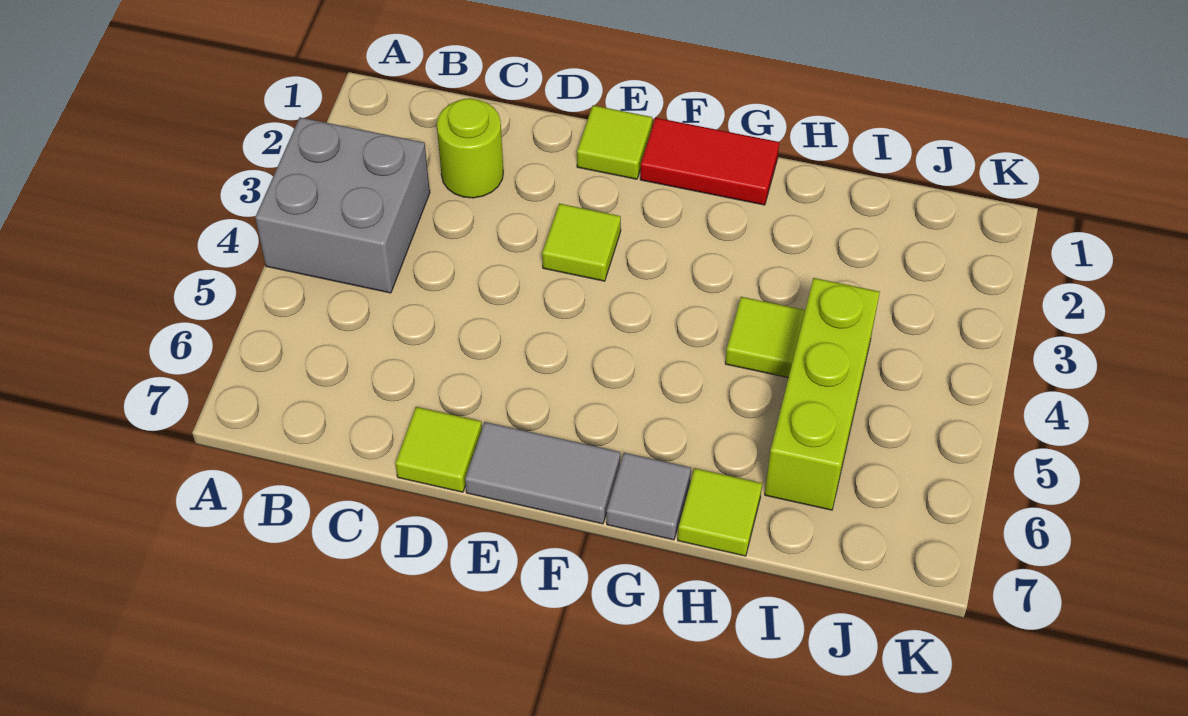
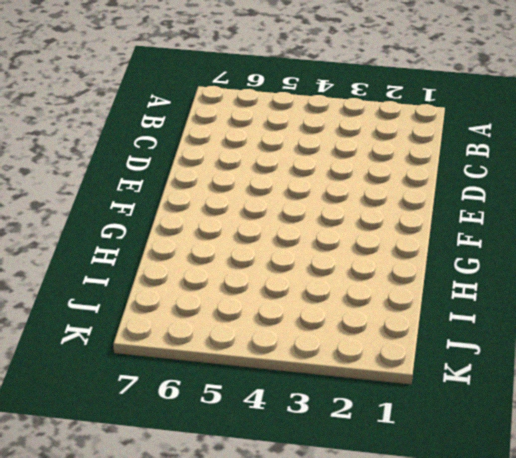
none -> grey 2x2 brick [255,117,430,293]
none -> lime 1x1 round brick [437,98,503,198]

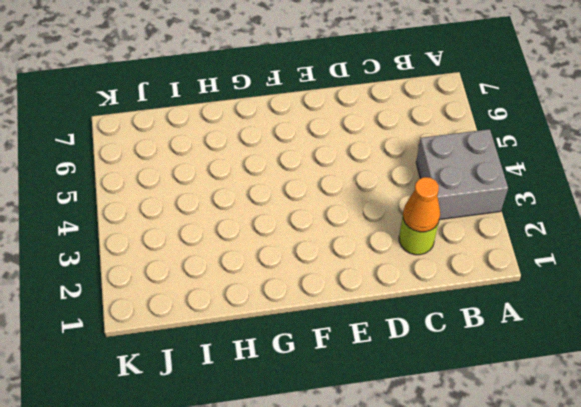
orange 1x1 cone [403,177,440,232] -> none
none -> lime 1x1 tile [395,407,482,492]
none -> lime 1x1 tile [577,105,652,179]

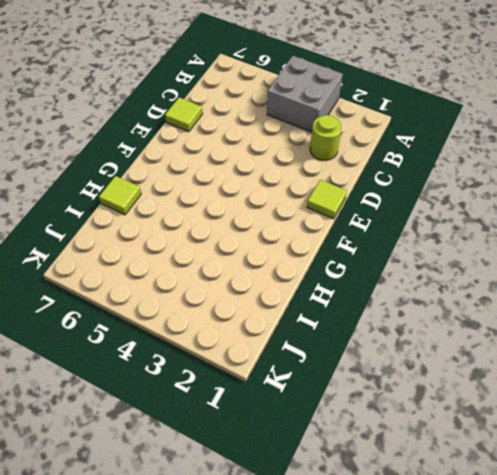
none -> lime 1x1 tile [542,204,621,281]
none -> grey 1x2 tile [465,422,620,524]

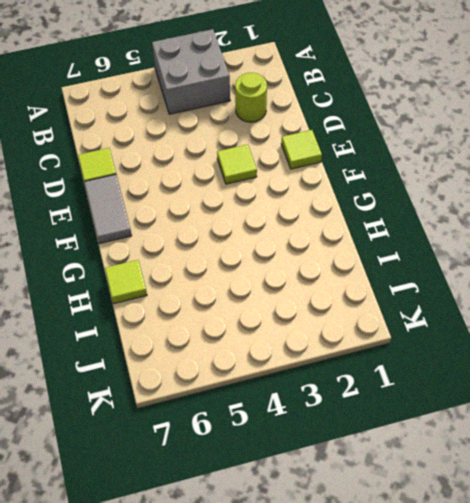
none -> red 1x2 tile [640,118,779,205]
none -> grey 1x1 tile [607,453,691,540]

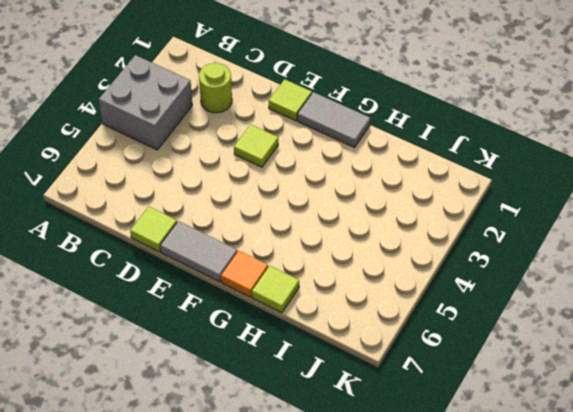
grey 1x2 tile [297,92,370,147] -> red 1x2 tile [640,118,779,205]
orange 1x1 tile [221,251,268,297] -> grey 1x1 tile [607,453,691,540]
none -> lime 1x1 tile [725,297,805,378]
none -> lime 1x3 brick [765,278,880,510]

